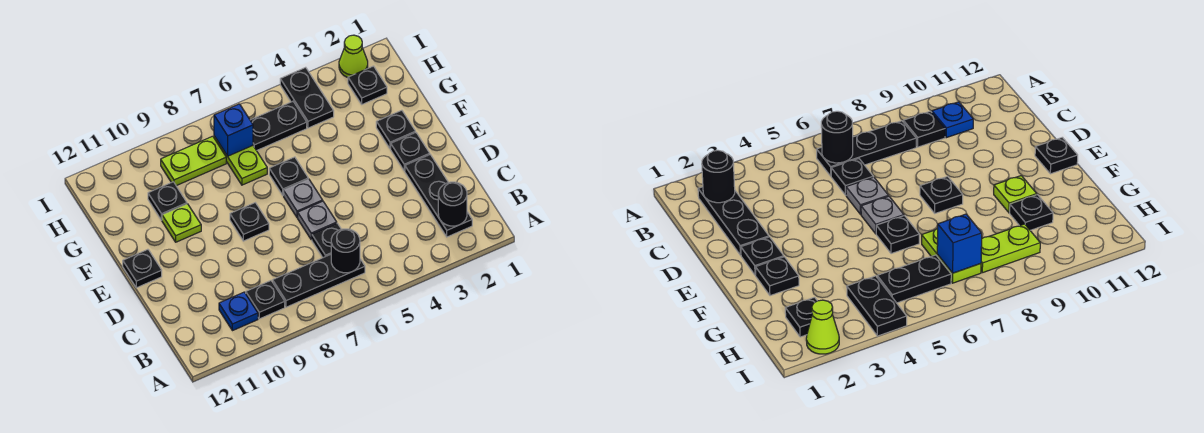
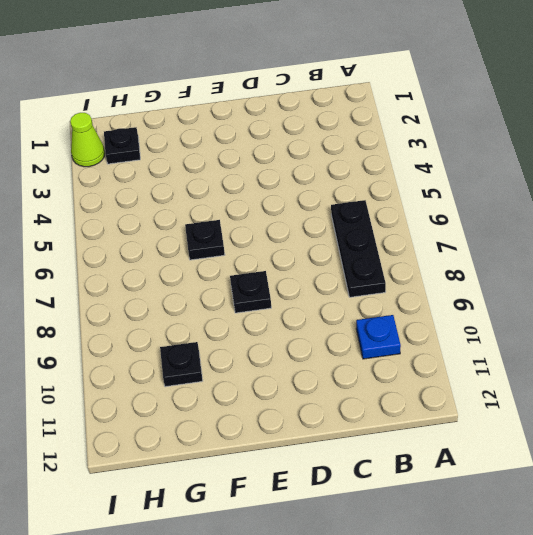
none -> black 1x3 plate [405,155,472,237]
none -> black 1x1 plate [246,281,285,319]
none -> black 1x1 plate [312,223,341,257]

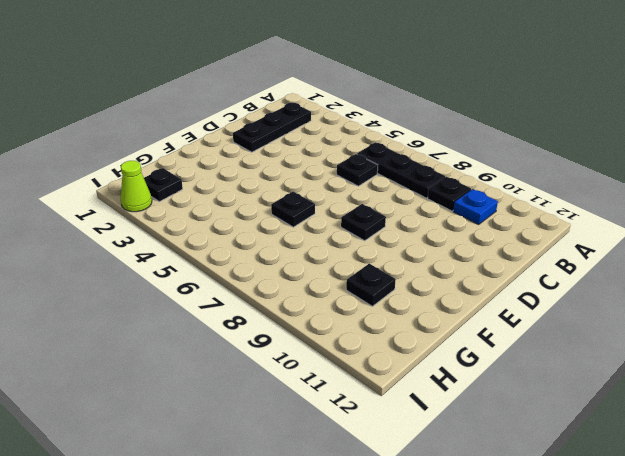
none -> grey 1x1 plate [298,201,337,240]
none -> black 1x1 plate [391,132,430,171]
none -> grey 1x1 plate [284,179,323,218]

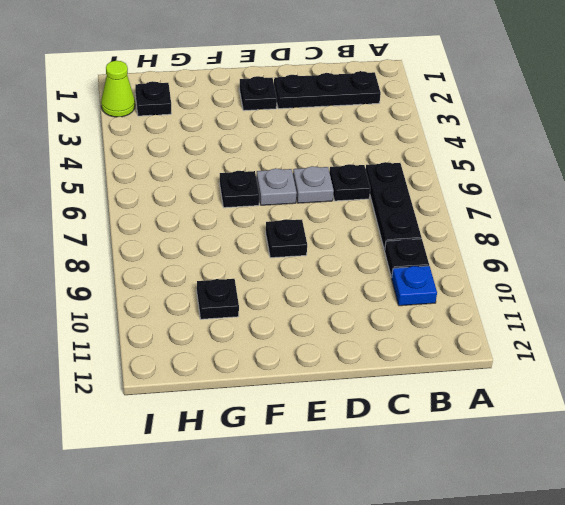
none -> black 1x1 plate [123,249,162,288]
none -> black 1x1 plate [376,110,415,149]
none -> lime 1x1 plate [162,204,201,242]

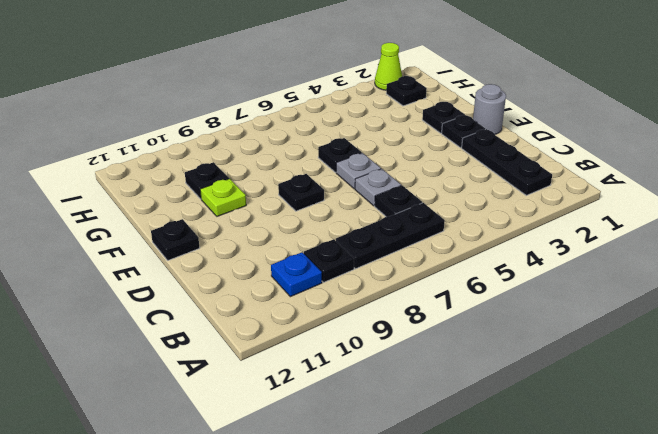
grey 1x1 round brick [473,84,506,134] -> none
none -> lime 1x2 plate [214,136,267,185]
none -> black 1x2 plate [280,67,334,128]
none -> black 1x2 plate [250,101,307,151]

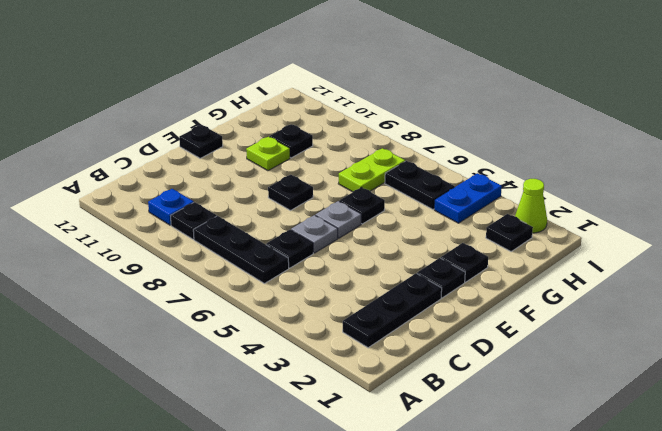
blue 1x2 plate [434,173,502,223] -> black 1x2 plate [280,67,334,128]
none -> lime 1x2 plate [161,136,226,186]
none -> black 1x1 round brick [438,182,467,226]
none -> black 1x1 round brick [331,229,360,273]

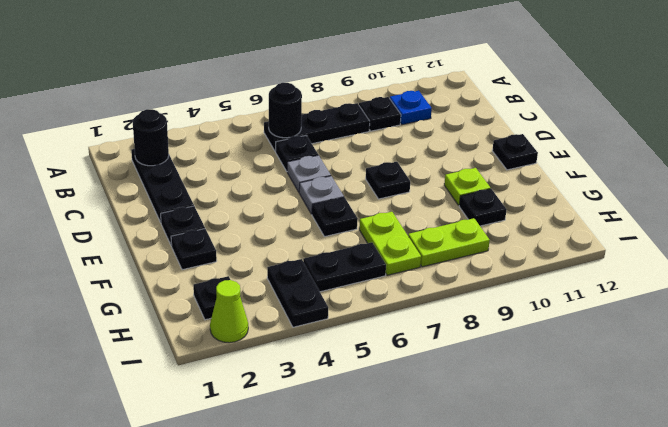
none -> blue 1x1 brick [214,104,253,156]

